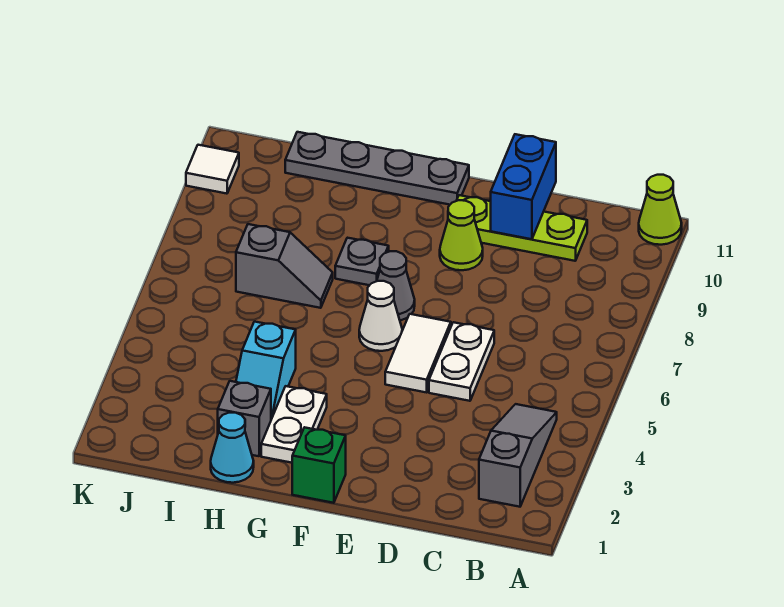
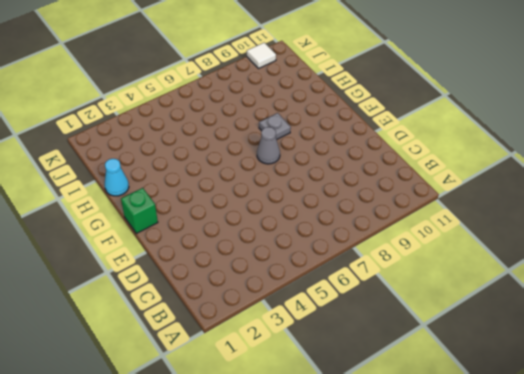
none -> lime 1x1 cone [639,175,682,245]
none -> grey 1x3 slope [479,404,557,507]
none -> lime 1x3 plate [457,195,587,261]

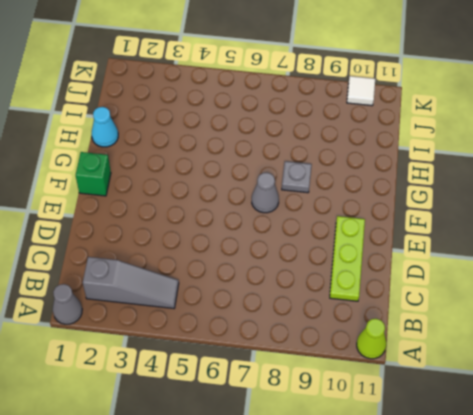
grey 1x1 cone [53,284,82,324] -> none
none -> white 1x2 plate [429,322,494,401]
none -> white 1x2 tile [385,314,451,392]
none -> lime 1x1 cone [440,200,483,270]

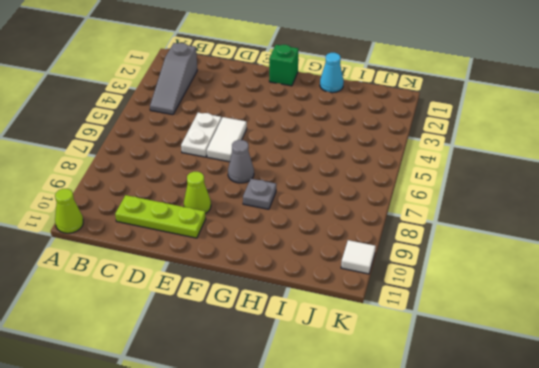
none -> white 1x1 cone [359,281,402,351]
none -> grey 1x4 plate [285,132,469,205]
none -> white 1x2 plate [261,386,327,463]

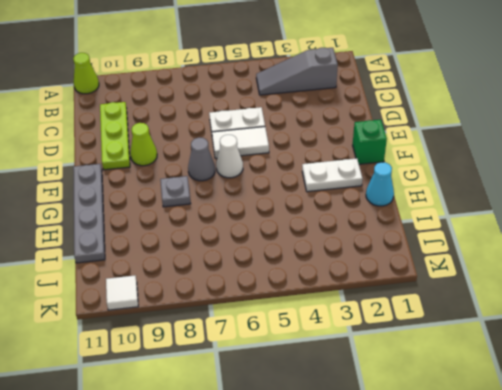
none -> grey 1x1 brick [218,381,271,456]
none -> cyan 1x2 slope [236,322,296,419]
none -> grey 1x2 slope [236,224,333,308]

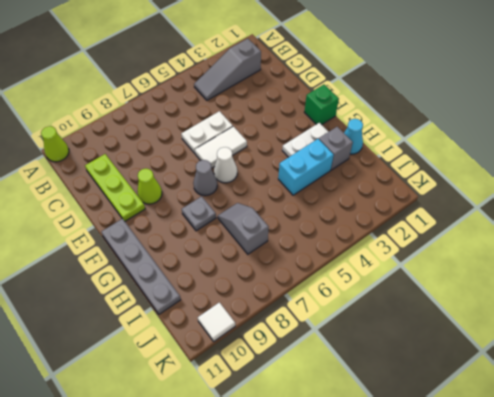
cyan 1x2 brick [278,139,334,195] -> cyan 1x2 slope [236,322,296,419]
none -> blue 1x2 brick [491,134,556,239]

